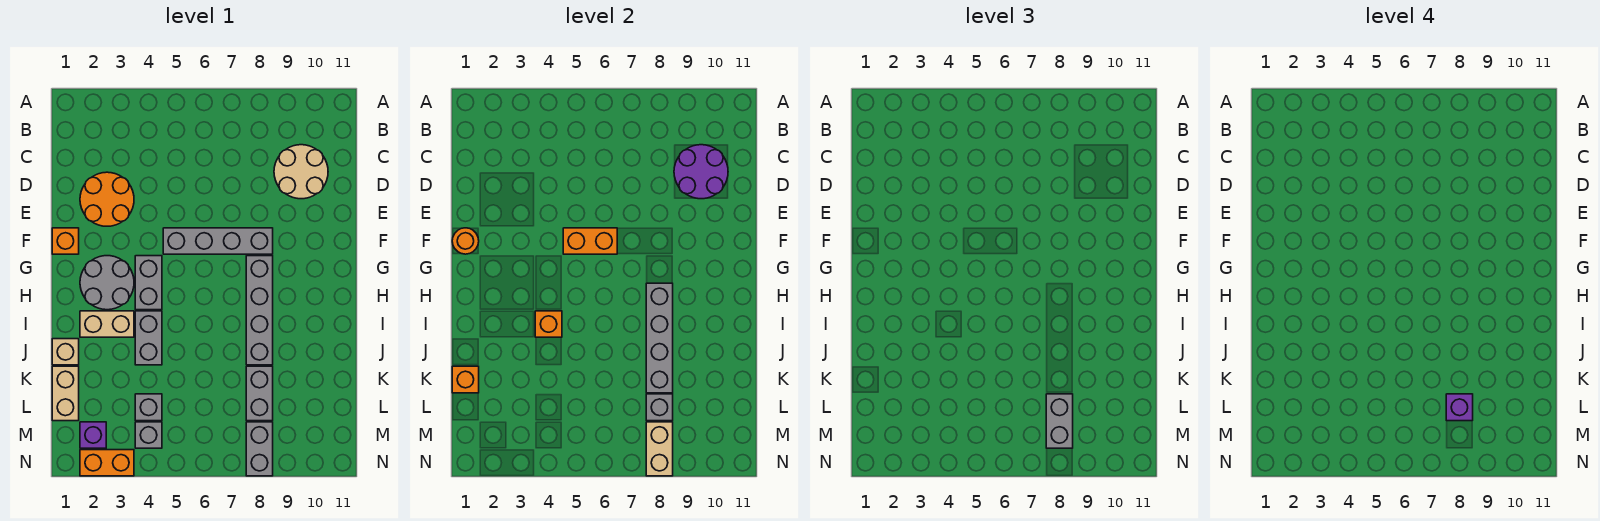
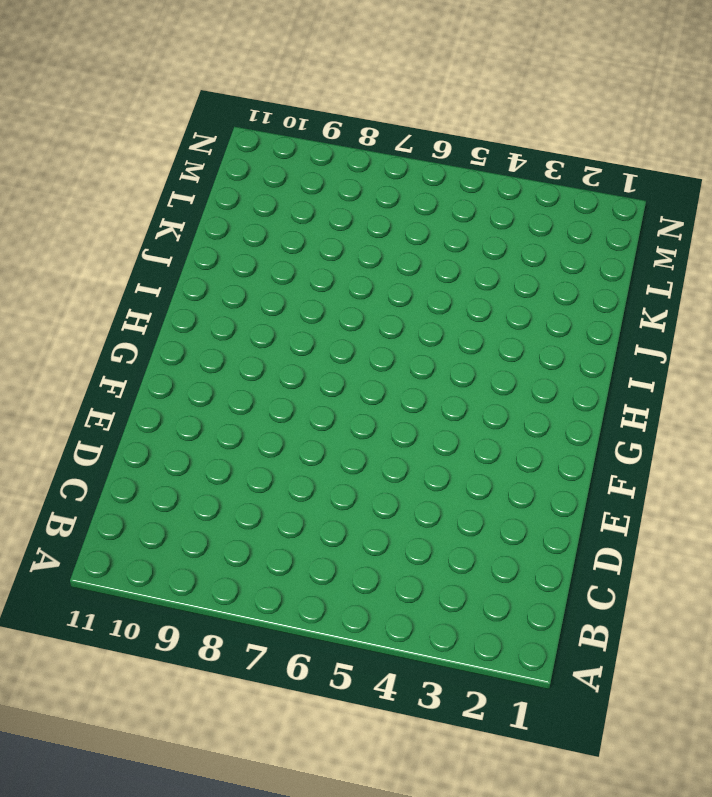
none -> tan 2x2 round brick [274,145,328,199]
none -> orange 2x2 round brick [80,172,134,226]
none -> orange 1x1 brick [52,228,79,254]

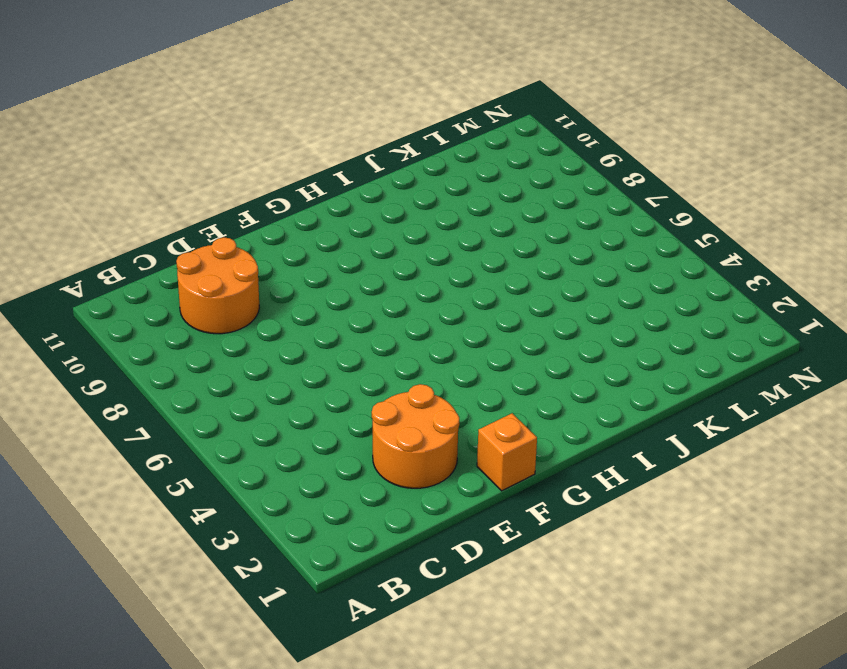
orange 2x2 round brick [176,237,259,334] -> tan 2x2 round brick [274,145,328,199]
none -> grey 1x4 brick [163,228,273,254]
none -> grey 2x2 round brick [80,256,134,310]
none -> grey 1x2 brick [135,256,162,310]

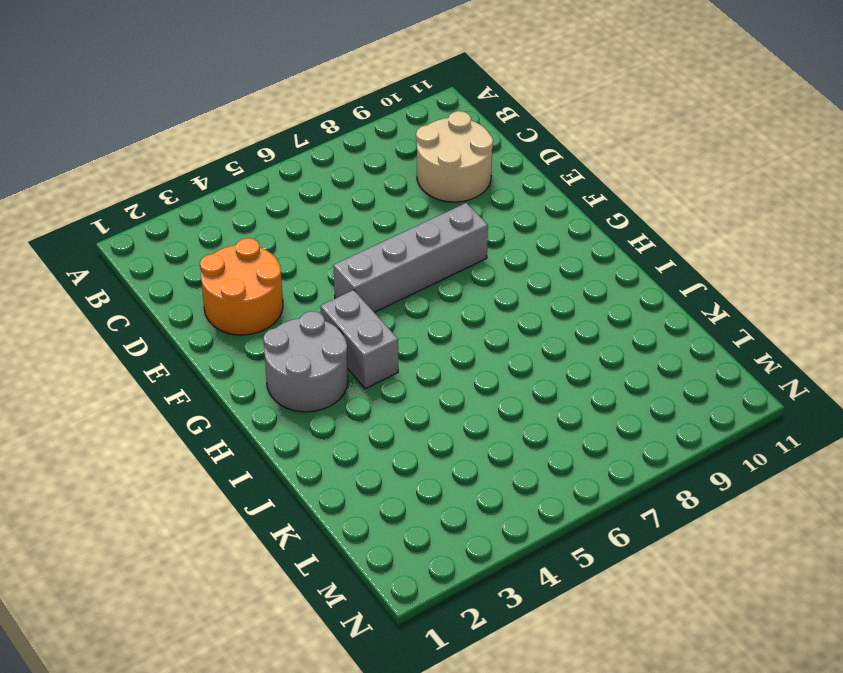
none -> orange 1x1 brick [52,228,79,254]
none -> grey 1x4 brick [246,256,273,365]
none -> tan 1x2 brick [80,311,134,337]

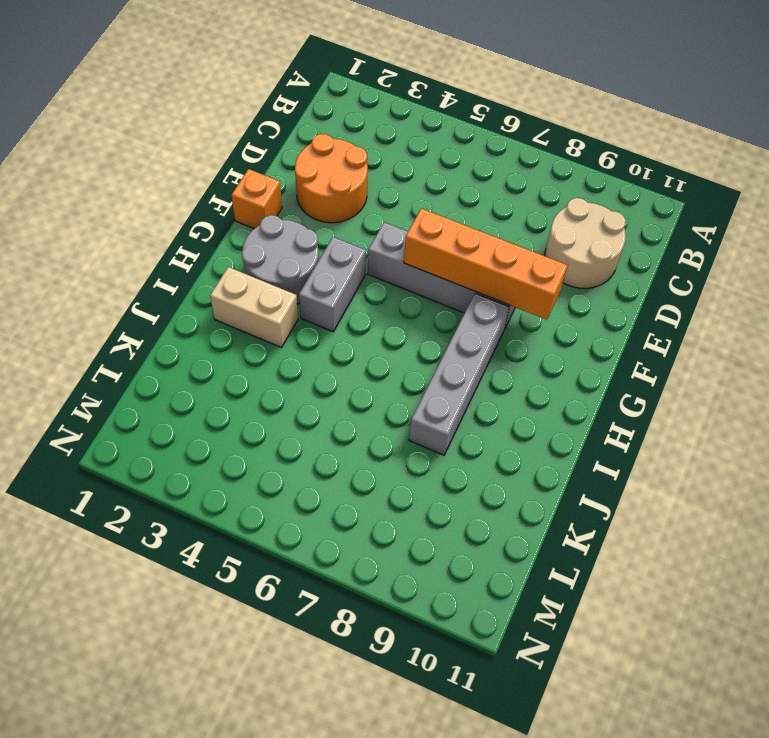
orange 1x4 brick [404,208,568,320] -> orange 1x2 brick [563,228,617,254]
none -> grey 1x2 brick [135,311,162,365]
none -> tan 1x1 brick [52,339,79,365]
none -> tan 1x2 brick [52,366,79,421]

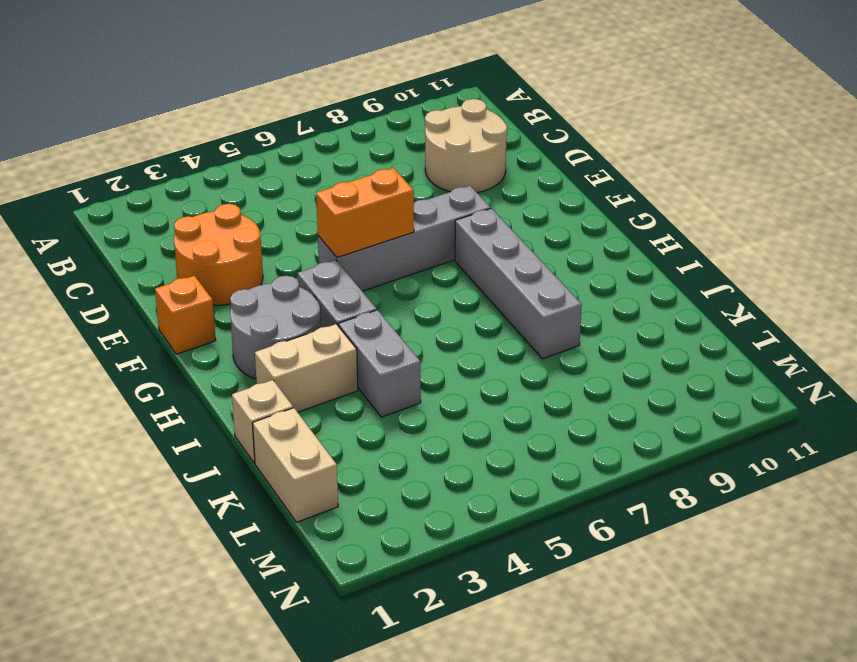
none -> grey 1x2 brick [246,366,273,421]
none -> grey 1x1 brick [135,394,162,421]
none -> purple 1x1 brick [80,422,106,448]

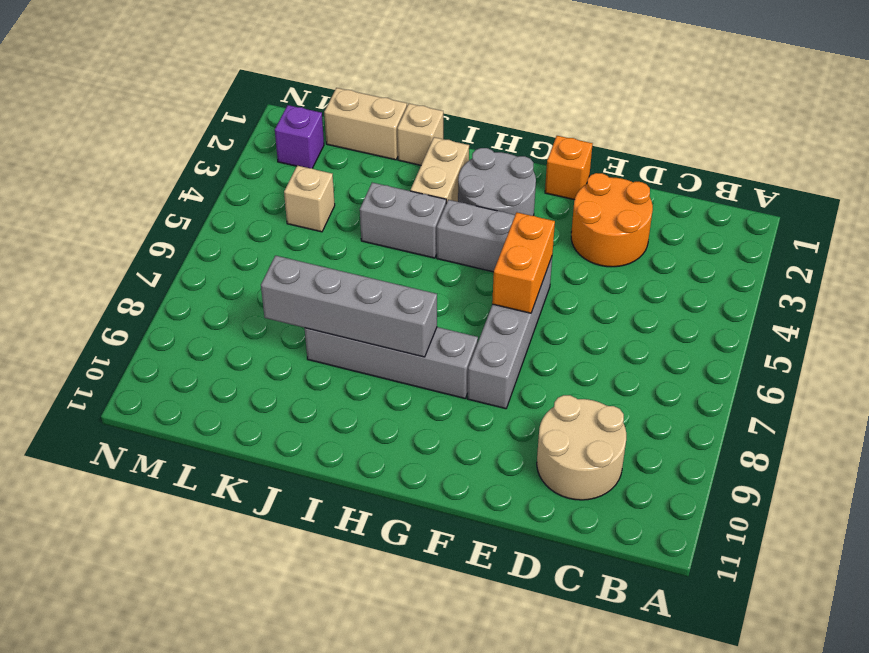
tan 1x1 brick [284,166,335,232] -> grey 1x1 brick [135,394,162,421]
none -> grey 1x2 brick [246,366,273,421]
none -> grey 1x1 brick [135,422,162,448]
none -> grey 1x2 brick [246,422,273,476]

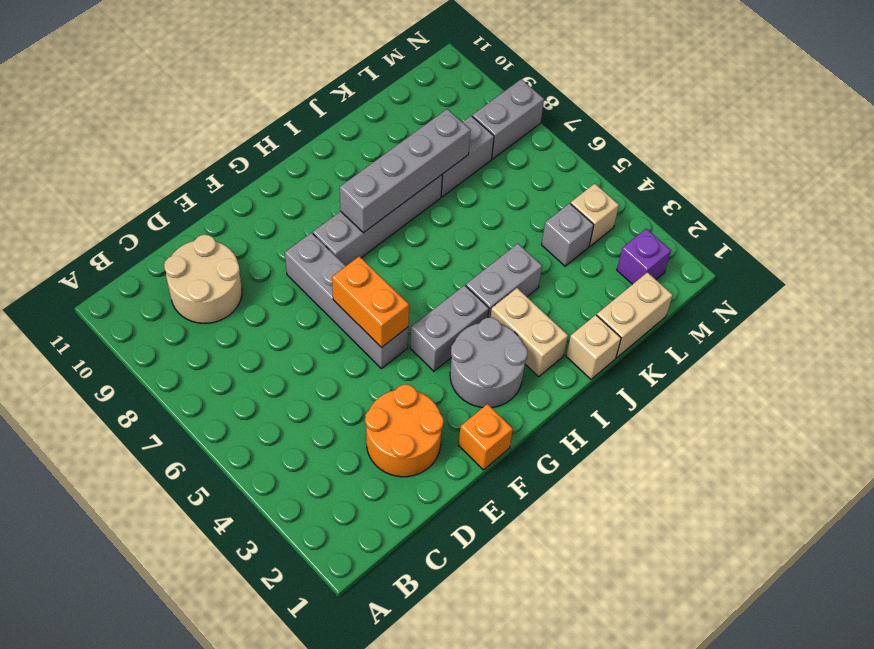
tan 1x1 brick [571,184,619,246] -> grey 1x1 brick [135,422,162,448]
none -> orange 1x2 brick [80,450,134,476]
none -> purple 2x2 round brick [674,145,728,199]
none -> orange 1x1 round brick [452,228,479,254]

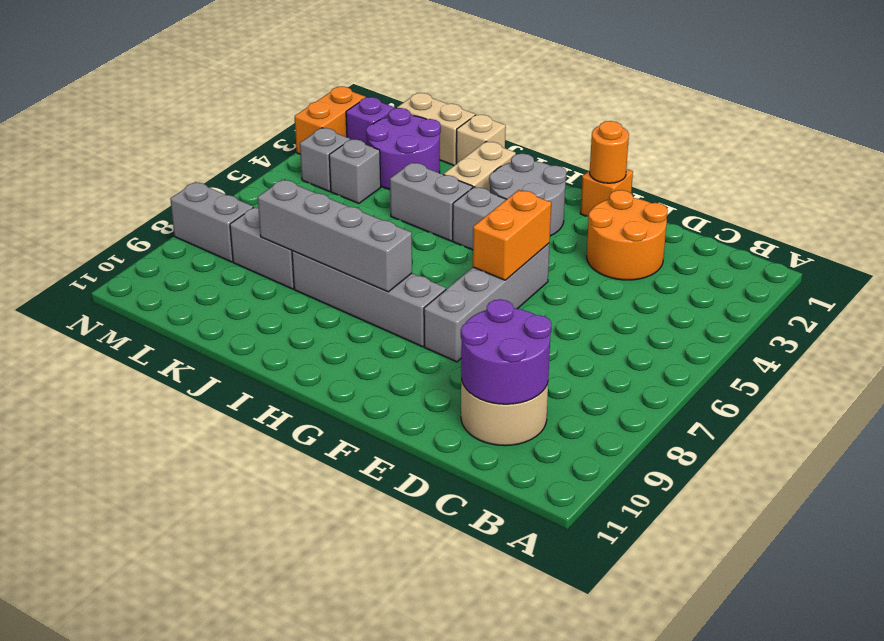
purple 2x2 round brick [366,108,441,189] -> none
none -> orange 1x1 brick [535,311,562,337]
none -> orange 1x1 brick [452,366,479,393]
none -> grey 1x1 brick [646,394,673,421]

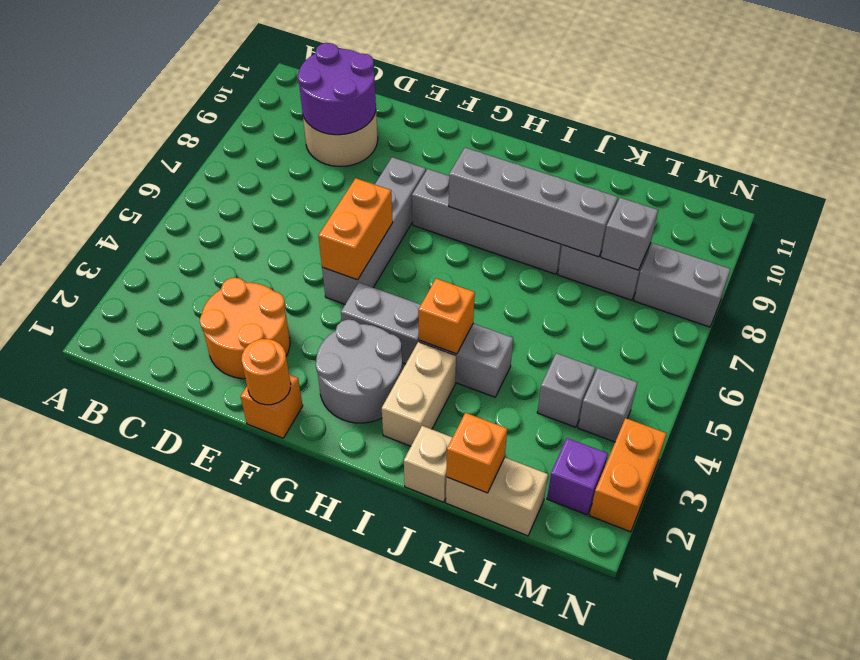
none -> tan 1x2 brick [646,422,673,476]
none -> grey 1x2 brick [1046,394,1073,448]
none -> purple 1x1 brick [1446,394,1473,421]

